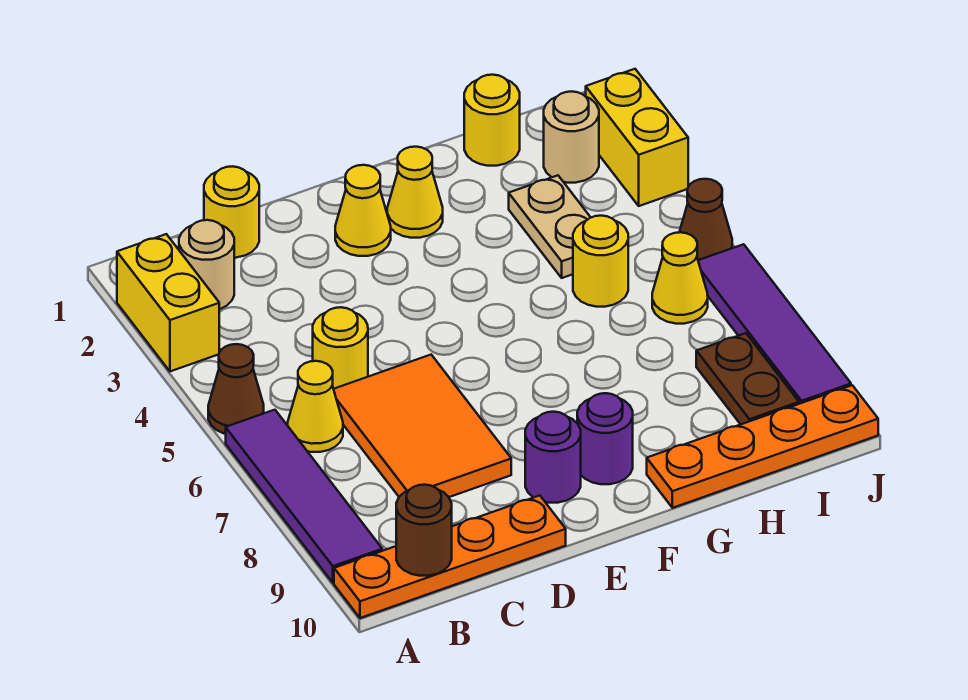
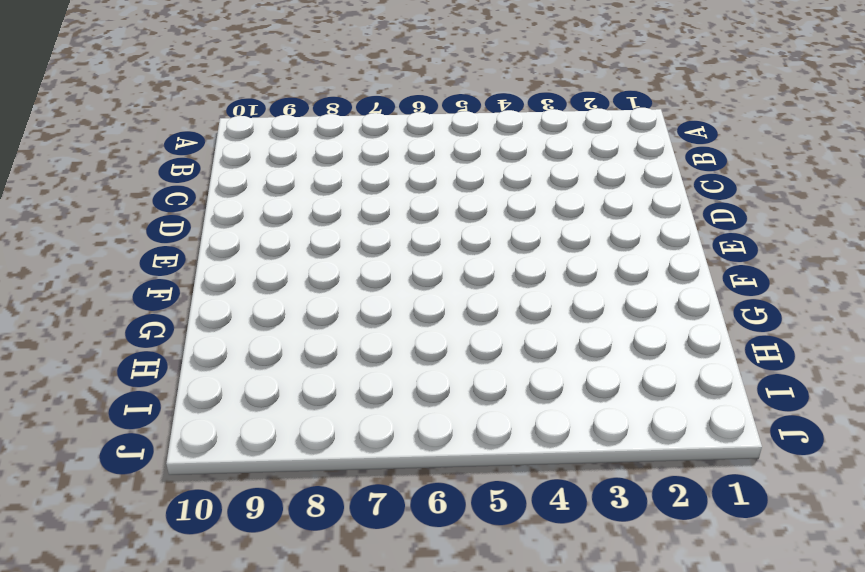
none -> yellow 1x2 brick [117,234,219,371]
none -> brown 1x1 cone [208,344,264,434]
none -> purple 1x4 tile [226,410,382,583]

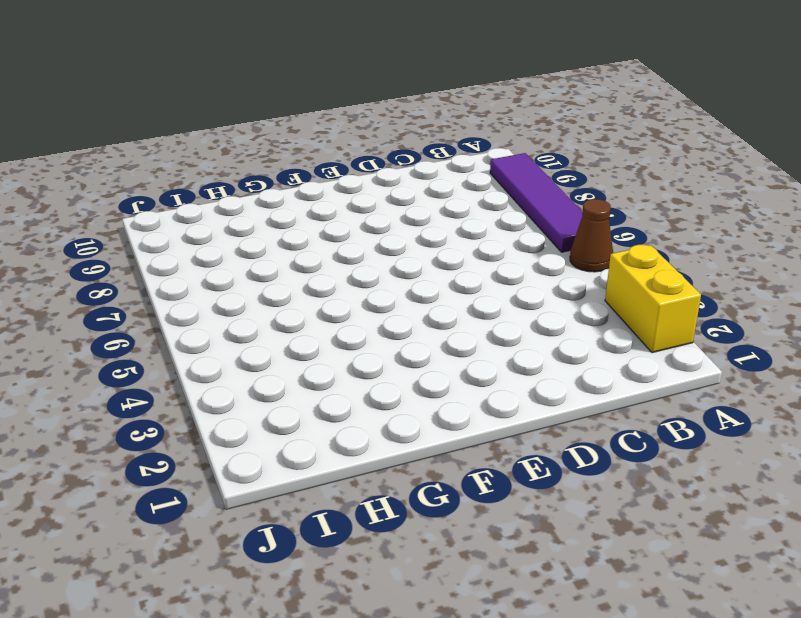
none -> orange 1x4 plate [334,496,566,618]
none -> tan 1x1 round brick [179,220,234,309]
none -> yellow 1x1 cone [288,361,343,452]

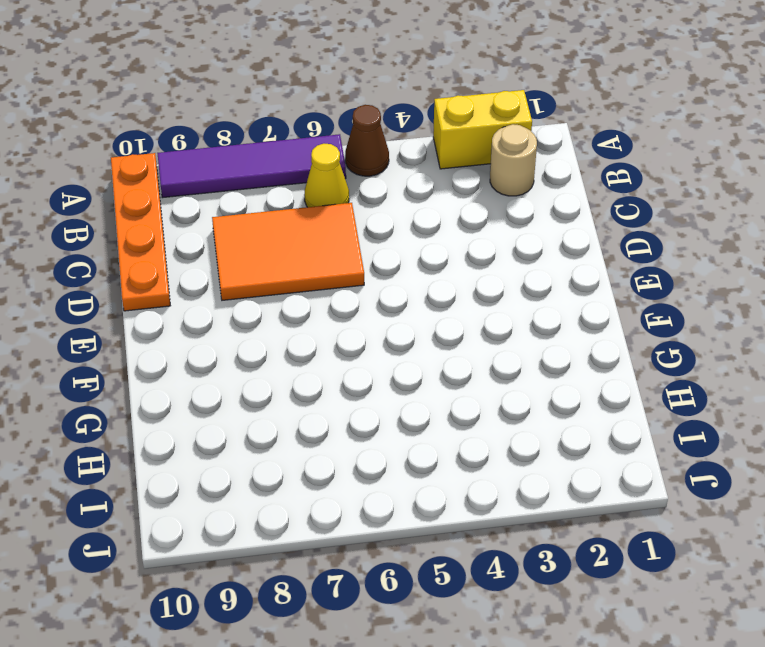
none -> yellow 1x1 round brick [204,166,259,258]
none -> yellow 1x1 round brick [313,307,368,389]
none -> yellow 1x1 cone [335,165,391,256]

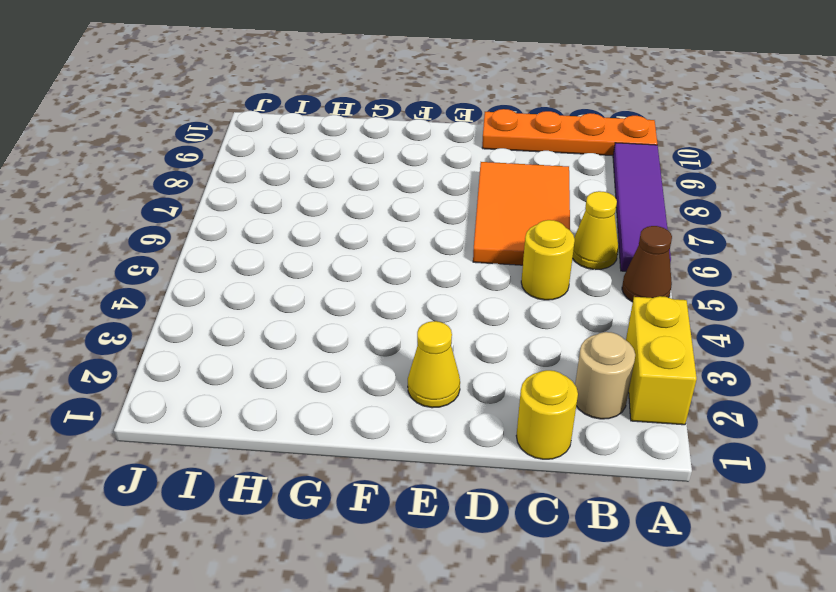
none -> purple 1x1 round brick [525,412,581,503]
none -> yellow 1x1 cone [387,147,443,238]
none -> purple 1x1 round brick [577,393,633,484]

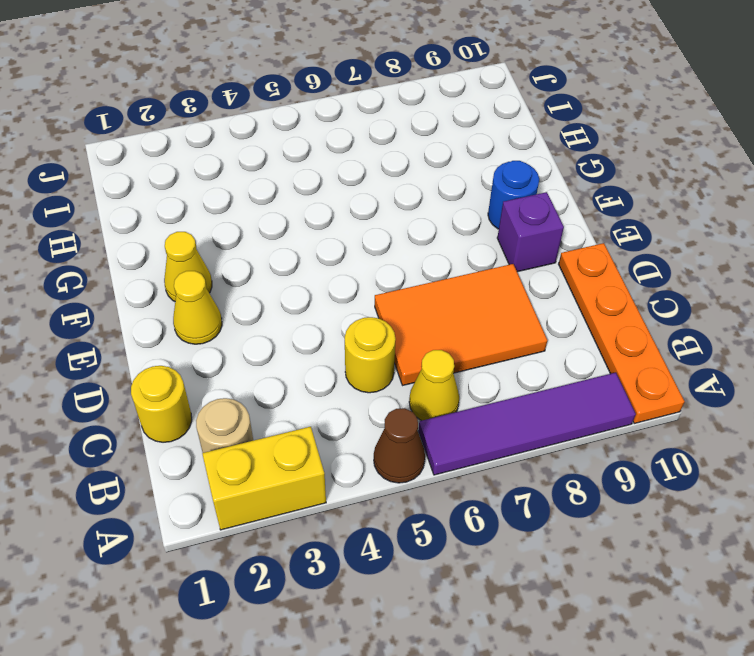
purple 1x1 brick [497,192,564,272] -> purple 1x1 round brick [525,412,581,503]
blue 1x1 round brick [488,161,539,229] -> purple 1x1 round brick [577,393,633,484]
none -> orange 1x4 plate [647,385,878,508]
none -> yellow 1x1 round brick [464,75,520,166]
none -> tan 1x2 plate [509,175,591,278]

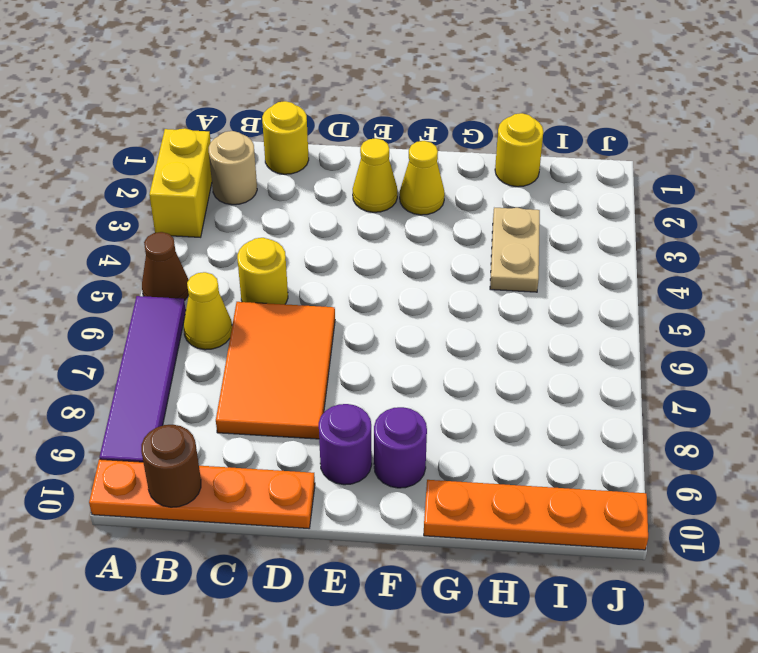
none -> yellow 1x1 round brick [573,216,628,307]
none -> tan 1x1 round brick [544,92,599,183]
none -> yellow 1x1 cone [652,232,708,324]

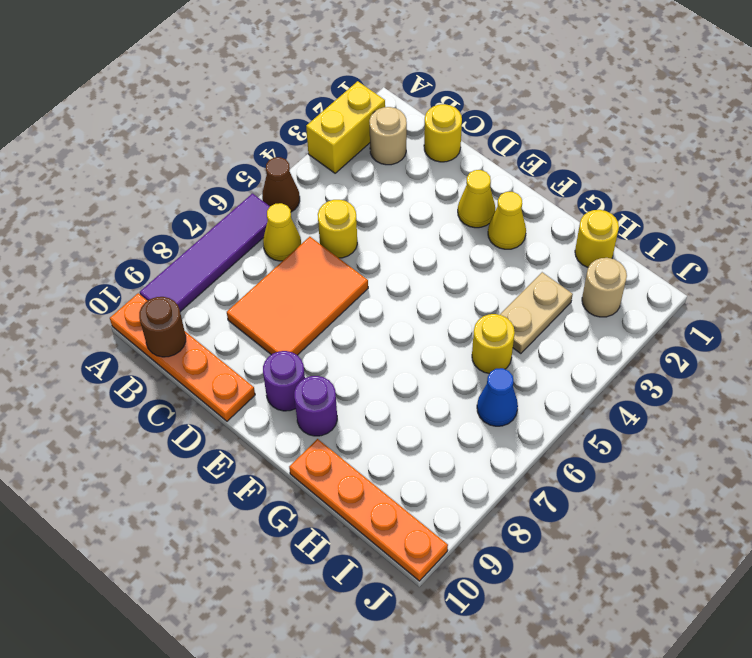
blue 1x1 cone [477,368,518,426] -> yellow 1x1 cone [652,232,708,324]
none -> brown 1x2 plate [696,333,799,424]
none -> yellow 1x2 brick [586,69,688,206]
none -> brown 1x1 cone [680,179,732,260]

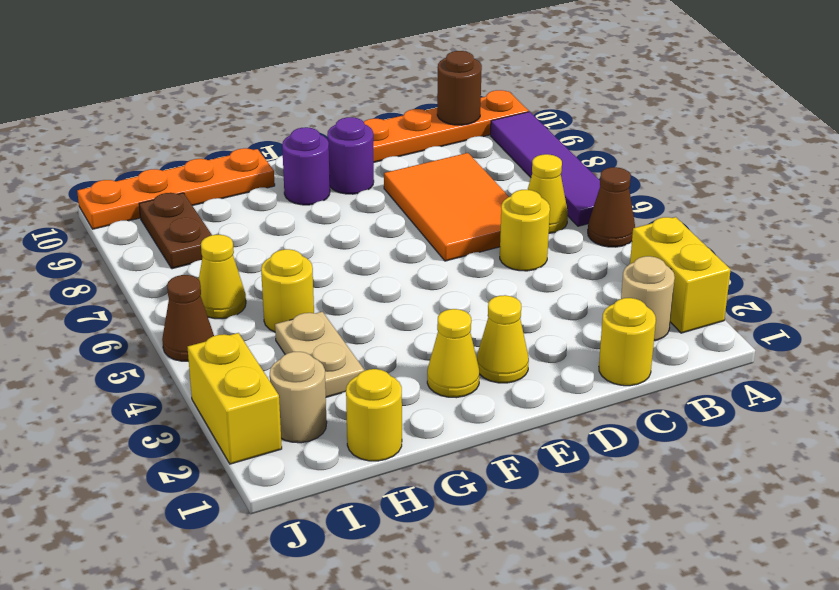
none -> purple 1x4 tile [698,244,851,404]

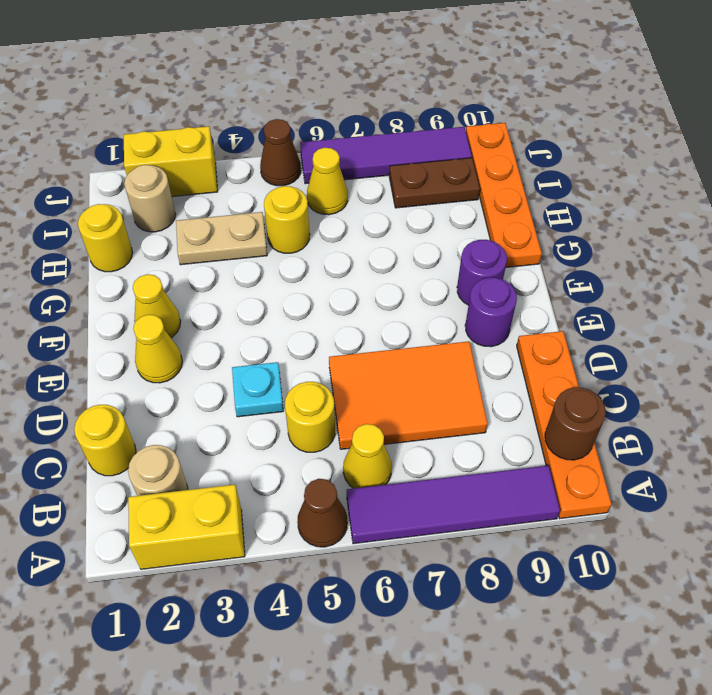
cyan 1x1 plate [232,362,283,417] -> none

